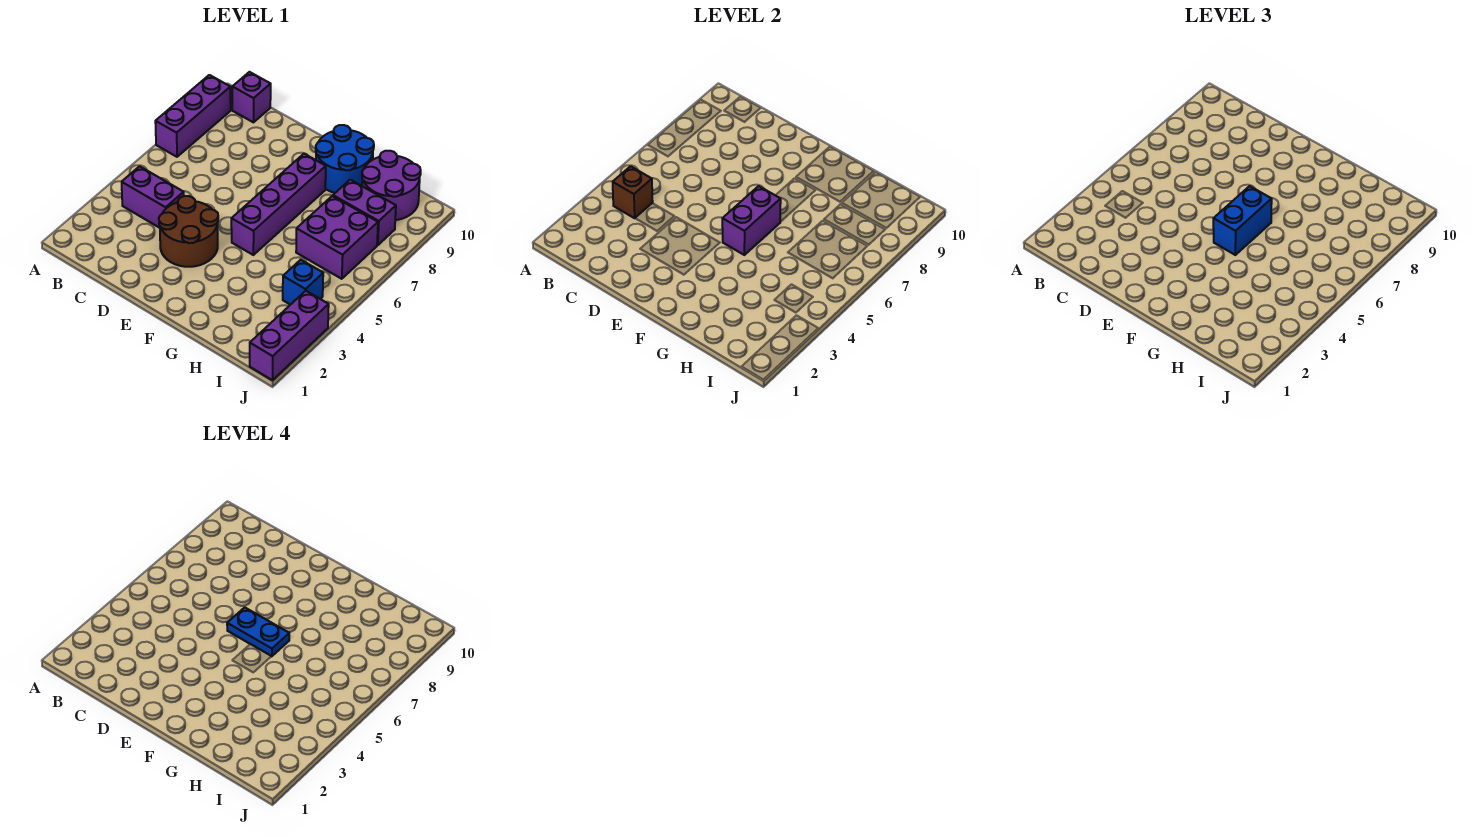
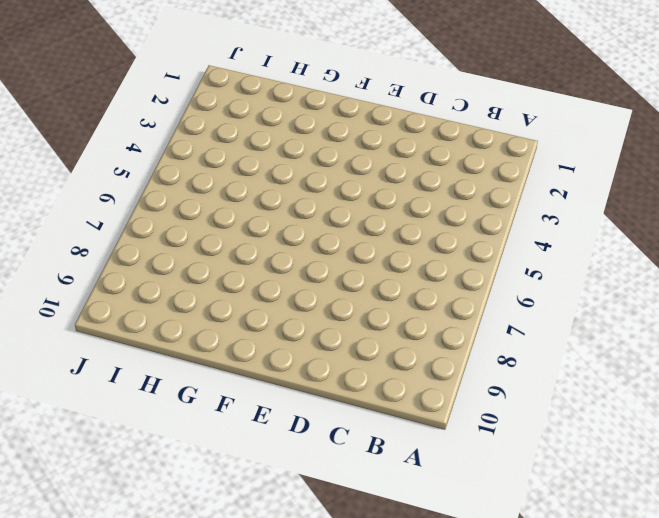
none -> purple 1x3 brick [155,75,231,157]
none -> purple 1x2 brick [122,166,184,228]
none -> purple 1x1 brick [232,72,271,122]

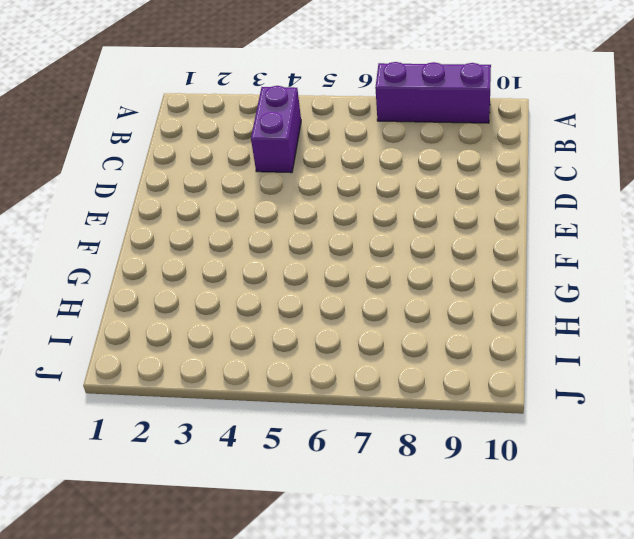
none -> purple 1x1 brick [232,72,271,122]
none -> brown 2x2 round brick [159,196,218,267]
none -> purple 1x4 brick [231,154,326,255]

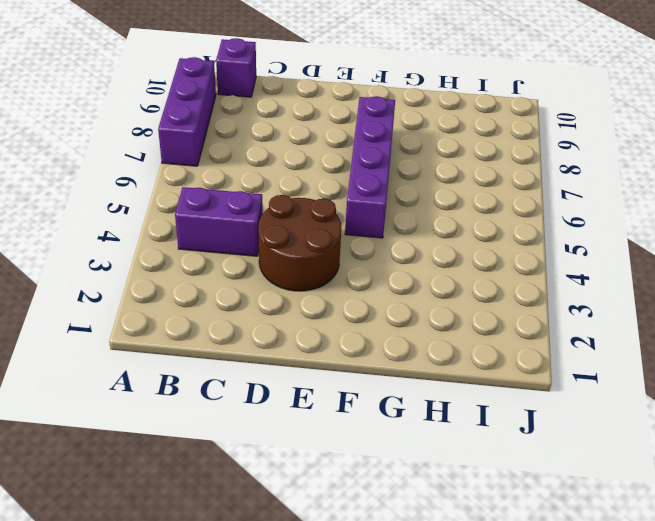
none -> blue 2x2 round brick [316,125,374,193]
none -> purple 2x2 brick [296,196,378,279]
none -> purple 1x2 brick [333,180,396,245]

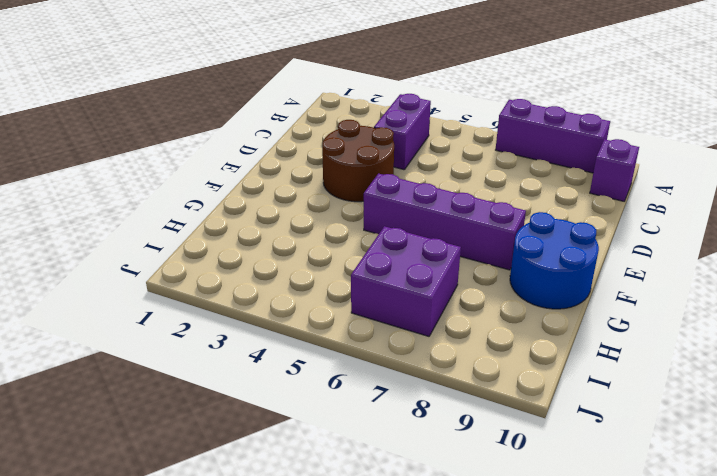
none -> purple 1x2 brick [333,180,396,245]
none -> purple 2x2 round brick [362,151,421,220]
none -> blue 1x1 brick [283,260,323,305]

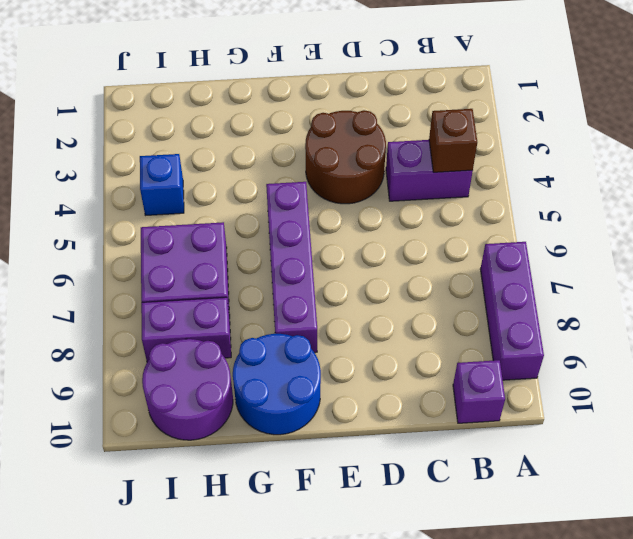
none -> purple 1x3 brick [250,291,329,380]
none -> purple 1x2 brick [722,186,781,255]
none -> blue 1x2 brick [1213,186,1272,255]

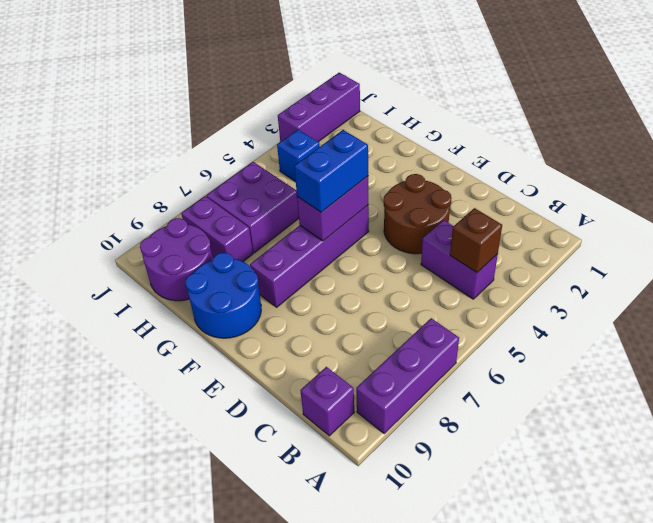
none -> blue 1x2 plate [227,607,289,656]

